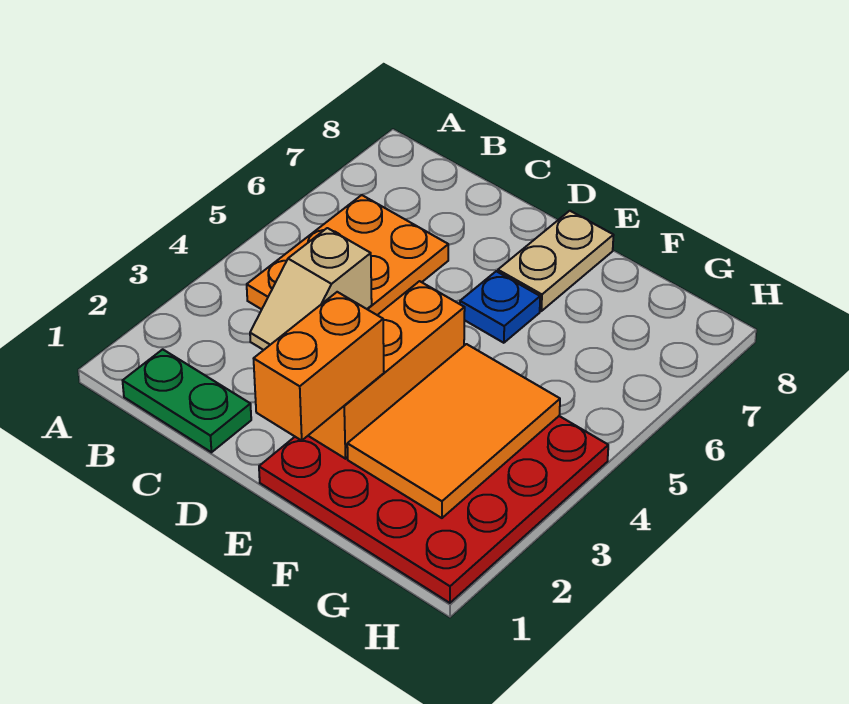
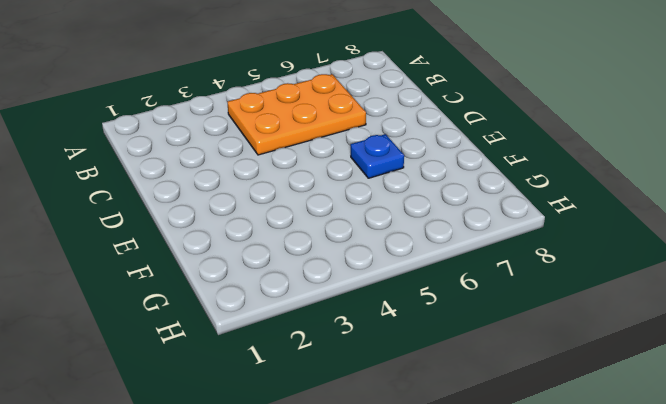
none -> green 1x2 plate [123,349,251,452]
none -> red 4x4 plate [259,416,608,603]

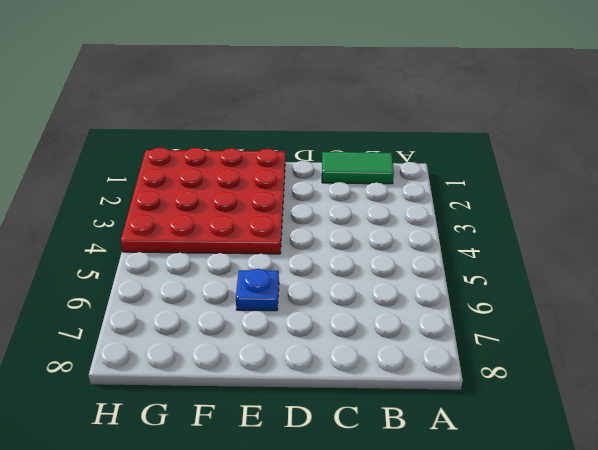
green 1x2 tile [322,152,394,184] -> green 1x2 plate [123,349,251,452]
none -> orange 2x3 plate [247,195,448,315]
none -> tan 1x2 plate [498,211,614,311]

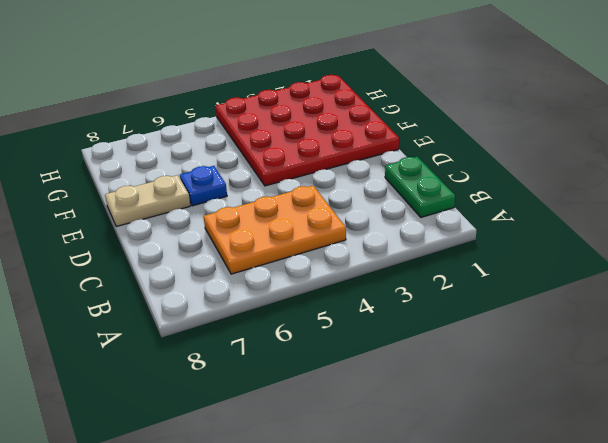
none -> tan 1x2 slope [250,228,372,350]
none -> orange 1x3 brick [308,281,465,459]

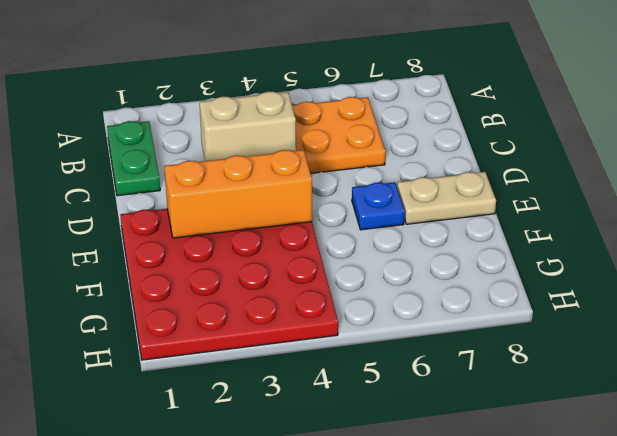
tan 1x2 brick [200,92,296,161] -> tan 1x2 slope [250,228,372,350]
none -> orange 2x3 tile [347,344,560,518]
none -> orange 1x2 brick [254,292,384,440]

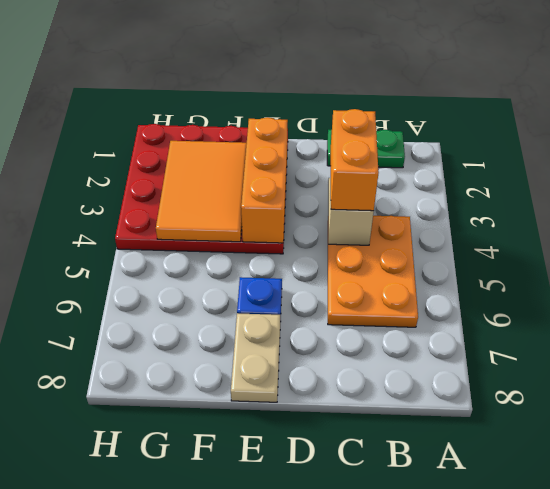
orange 1x2 brick [331,109,379,211] -> orange 1x2 brick moved to [254,292,384,440]

